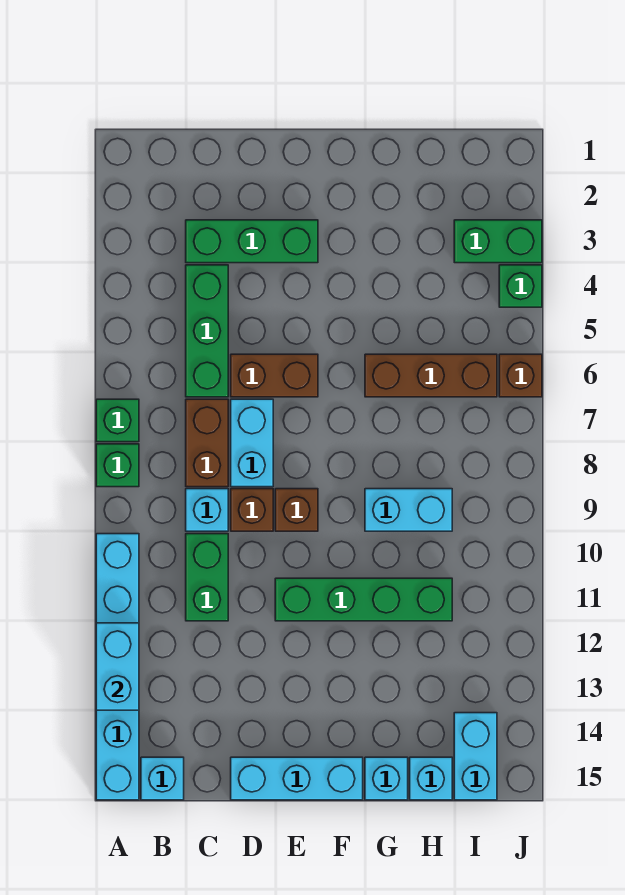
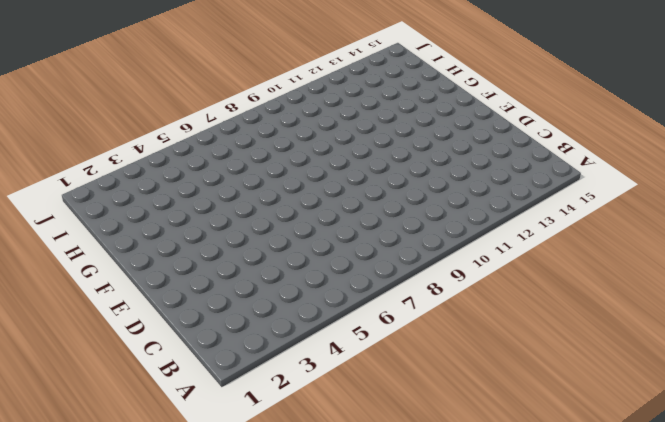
none -> green 1x1 brick [96,399,139,442]
none -> green 1x1 brick [96,444,139,487]
none -> cyan 1x6 brick [96,534,139,800]

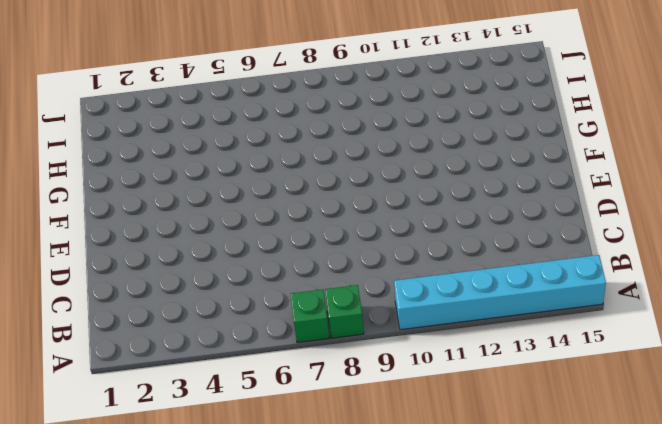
none -> cyan 1x1 brick [141,757,184,800]
none -> green 1x3 brick [186,220,318,263]
none -> green 1x3 brick [186,265,228,397]

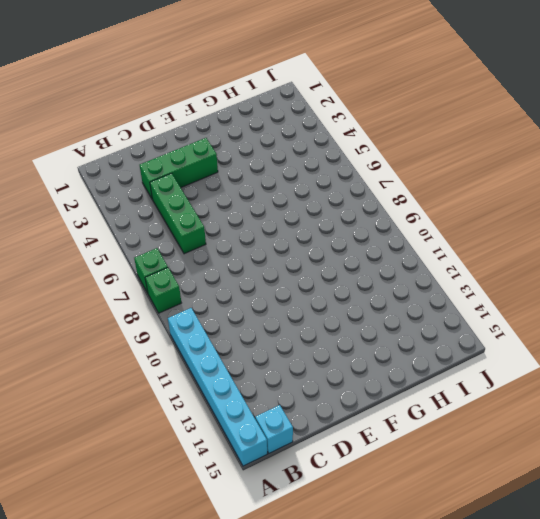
none -> brown 1x2 brick [186,399,228,487]
none -> cyan 1x1 brick [186,489,228,531]
none -> green 1x2 brick [186,534,228,621]

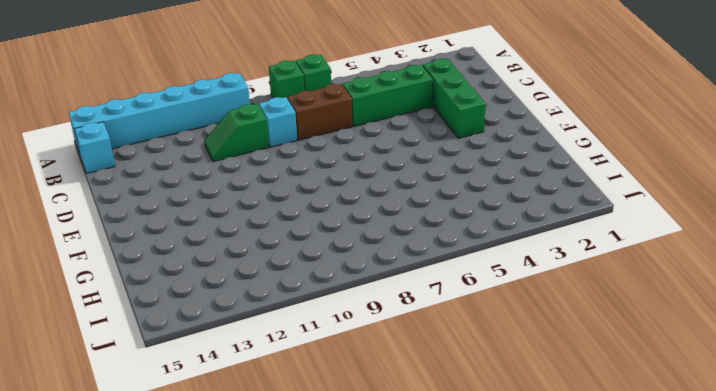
green 1x2 slope [204,104,269,162] -> green 1x2 brick [186,534,228,621]
none -> brown 1x2 brick [231,354,318,397]
none -> cyan 1x2 brick [231,399,273,487]
none -> brown 1x1 brick [231,489,273,531]

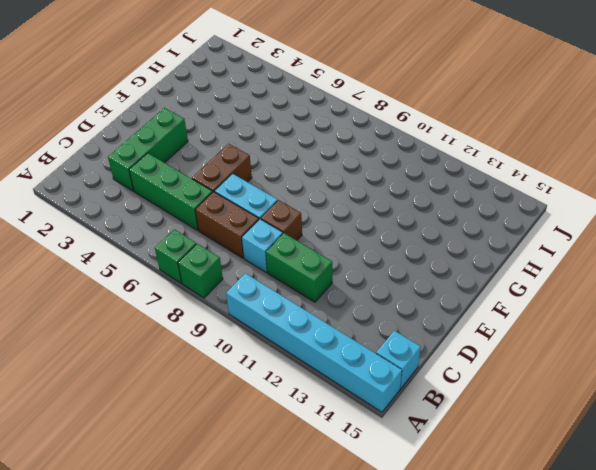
none -> cyan 1x3 brick [231,757,363,800]
none -> brown 1x1 brick [275,489,318,531]
none -> green 1x4 brick [275,578,452,621]

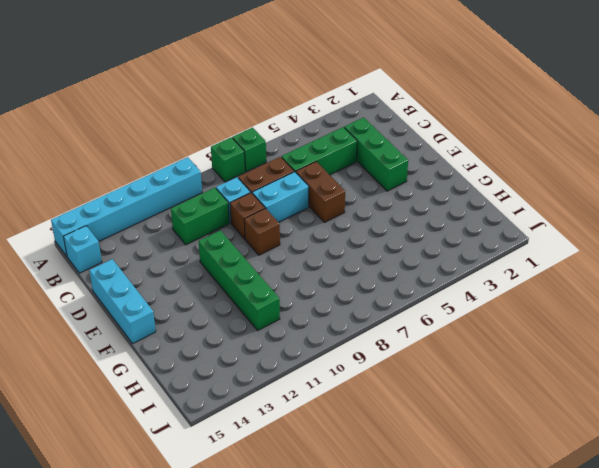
none -> brown 1x3 brick [365,354,497,397]
none -> cyan 1x2 brick [365,489,452,531]
none -> cyan 1x1 brick [365,757,408,800]

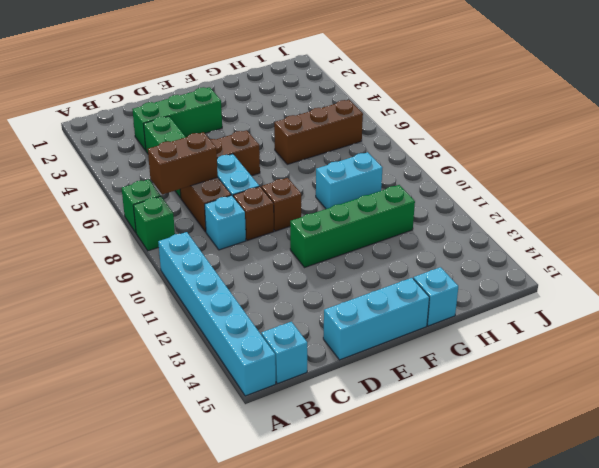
brown 1x2 brick [148,132,218,195] -> none
none -> green 1x2 brick [186,534,228,621]
none -> cyan 1x1 brick [410,757,452,800]
none -> green 1x2 brick [454,220,542,263]

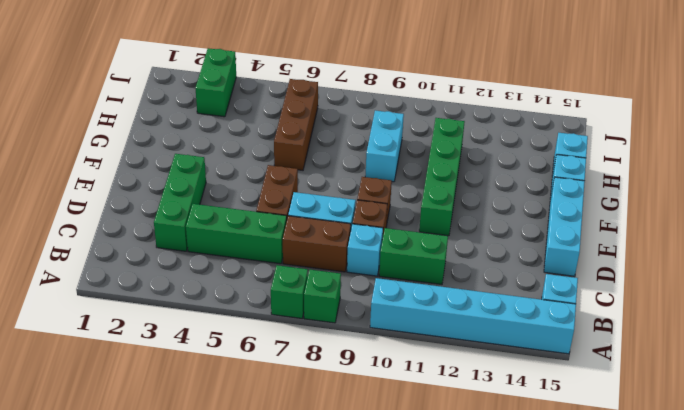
none -> cyan 1x2 brick [454,713,497,800]
none -> green 1x1 brick [499,265,542,307]
none -> brown 1x1 brick [499,354,542,397]

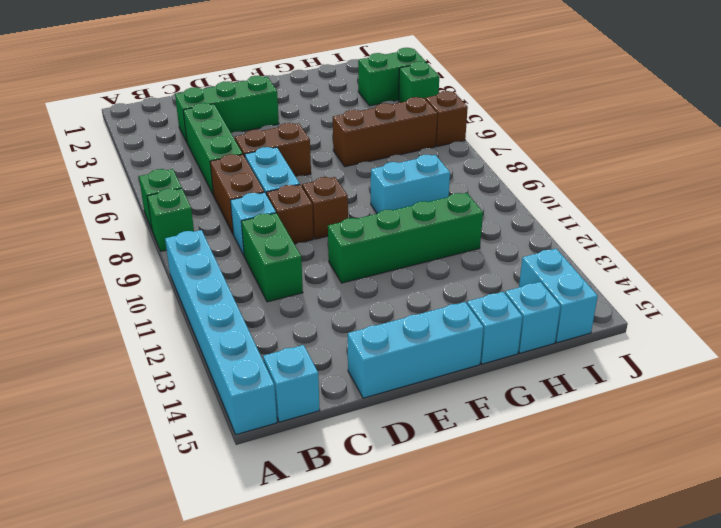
none -> cyan 1x2 brick [96,623,139,710]

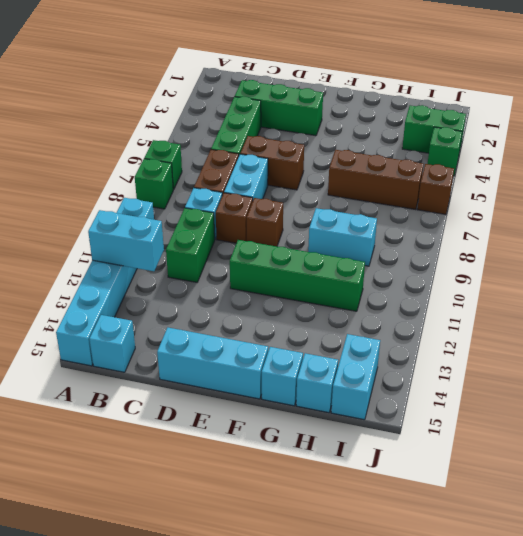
cyan 1x2 brick [88,210,164,271] -> cyan 1x2 brick turned to [96,623,139,710]

